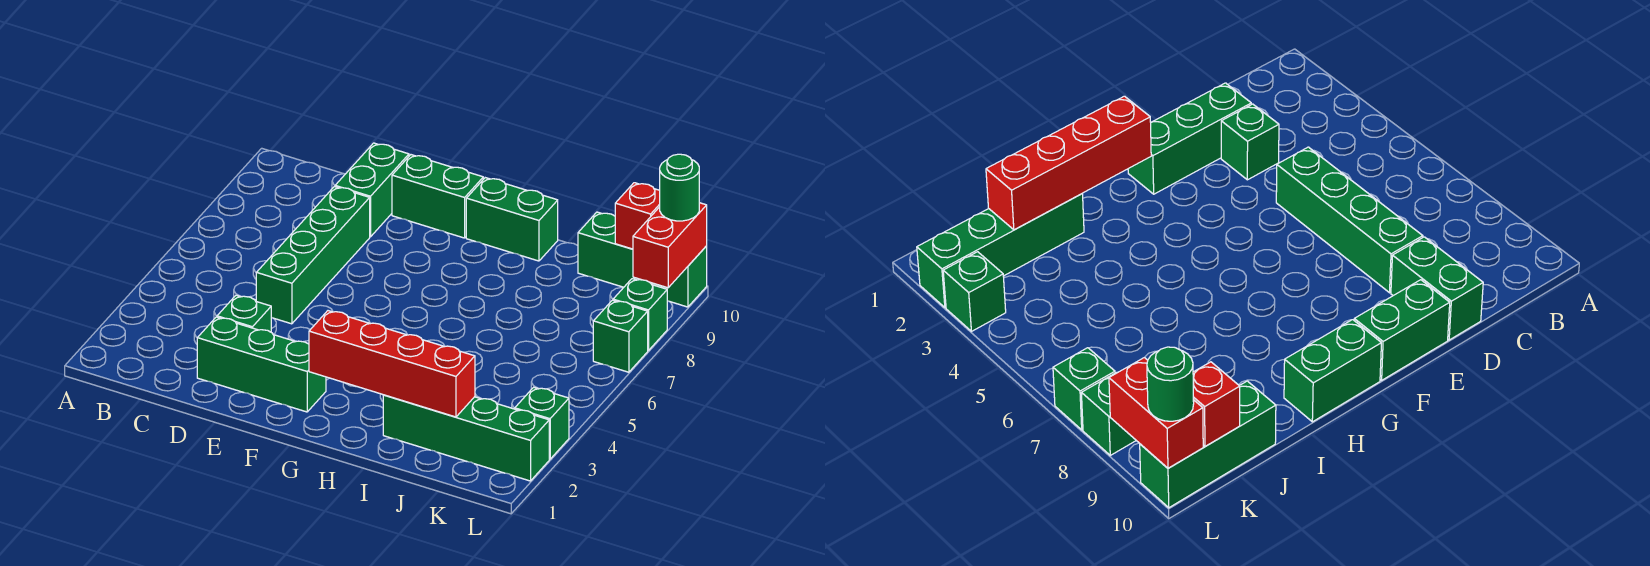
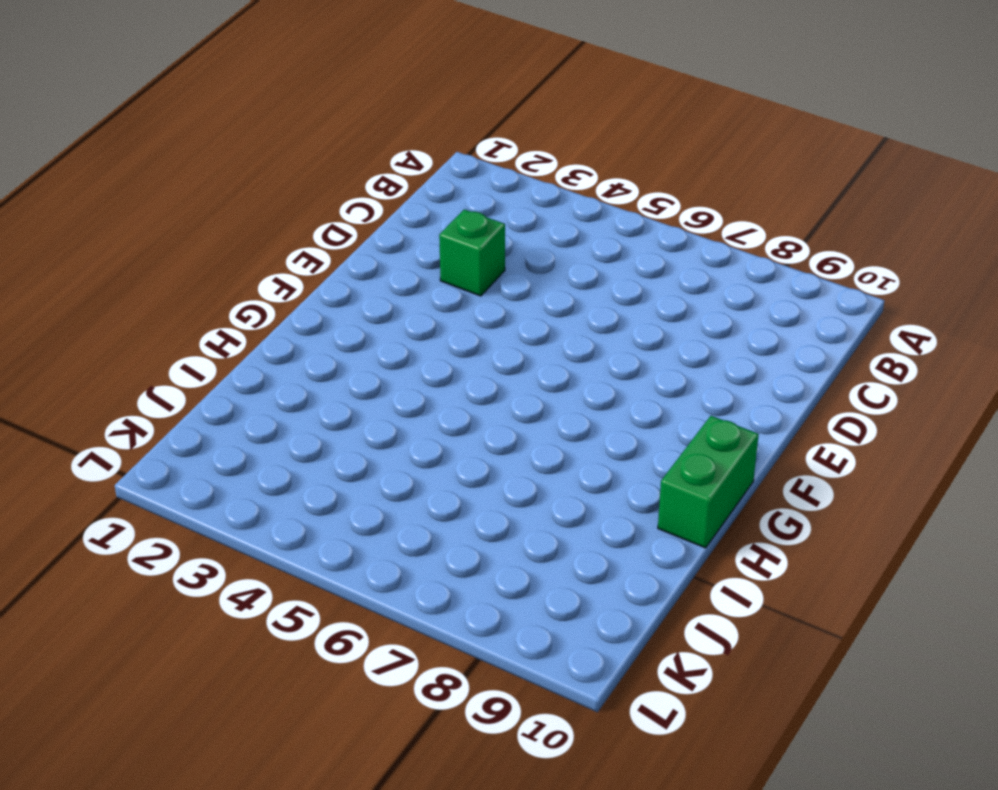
none -> green 1x3 brick [197,317,326,412]
none -> green 1x4 brick [256,187,370,324]
none -> green 1x2 brick [335,143,409,237]

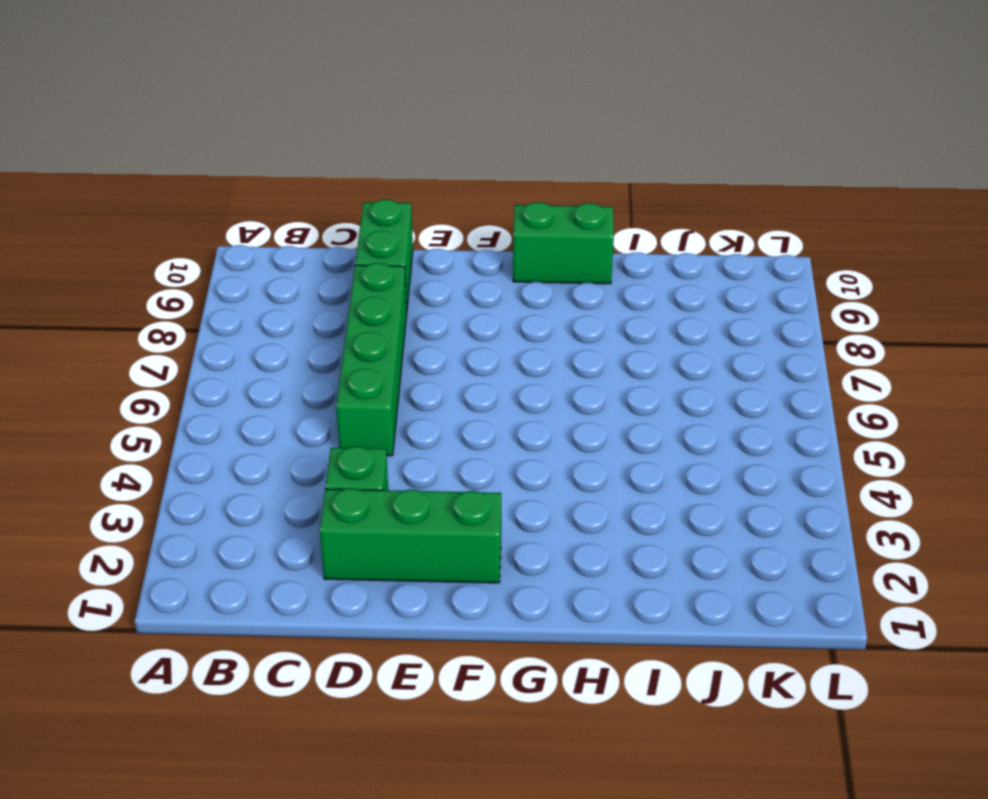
none -> green 1x2 brick [392,155,483,238]
none -> green 1x4 brick [383,395,549,481]
none -> green 1x3 brick [578,212,707,307]

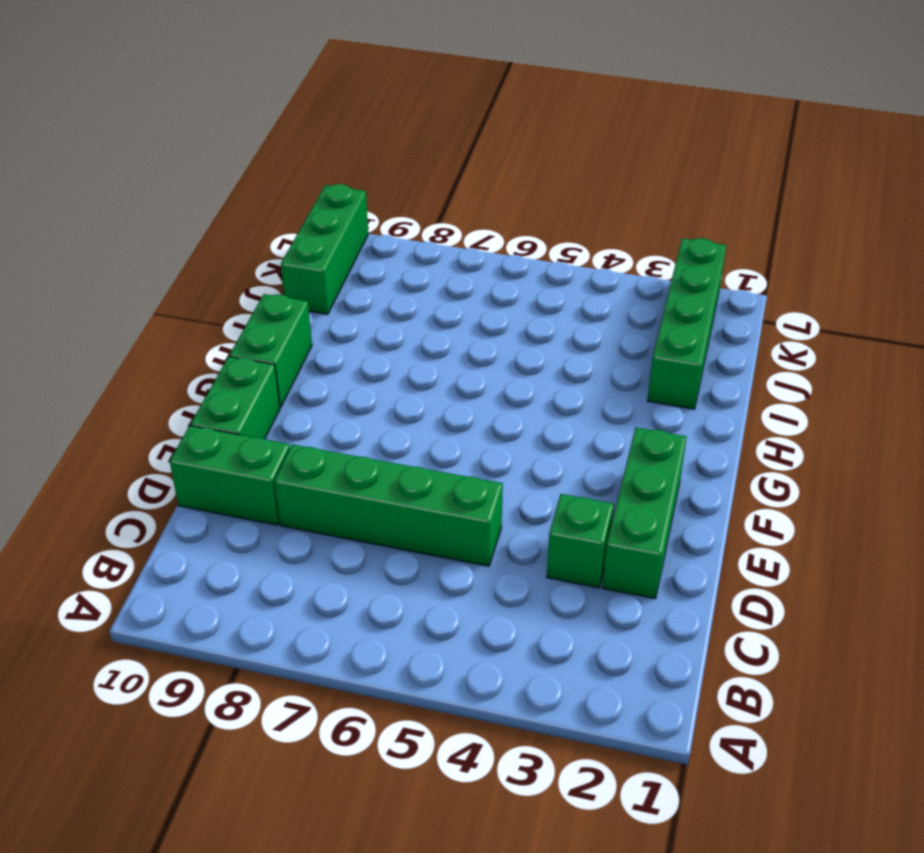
none -> green 1x1 brick [515,387,569,459]
none -> green 1x1 brick [593,300,648,372]
none -> green 1x1 brick [613,279,667,351]

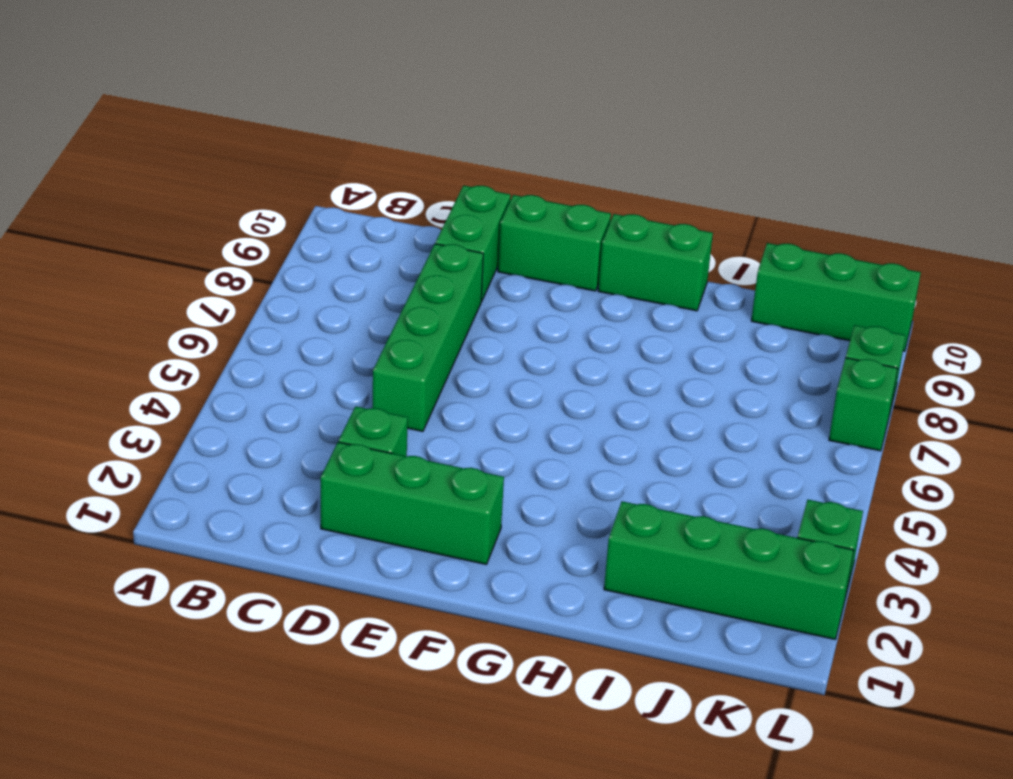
none -> red 1x4 brick [309,311,475,417]
none -> red 1x1 brick [615,183,660,249]
none -> red 1x2 brick [633,203,707,288]

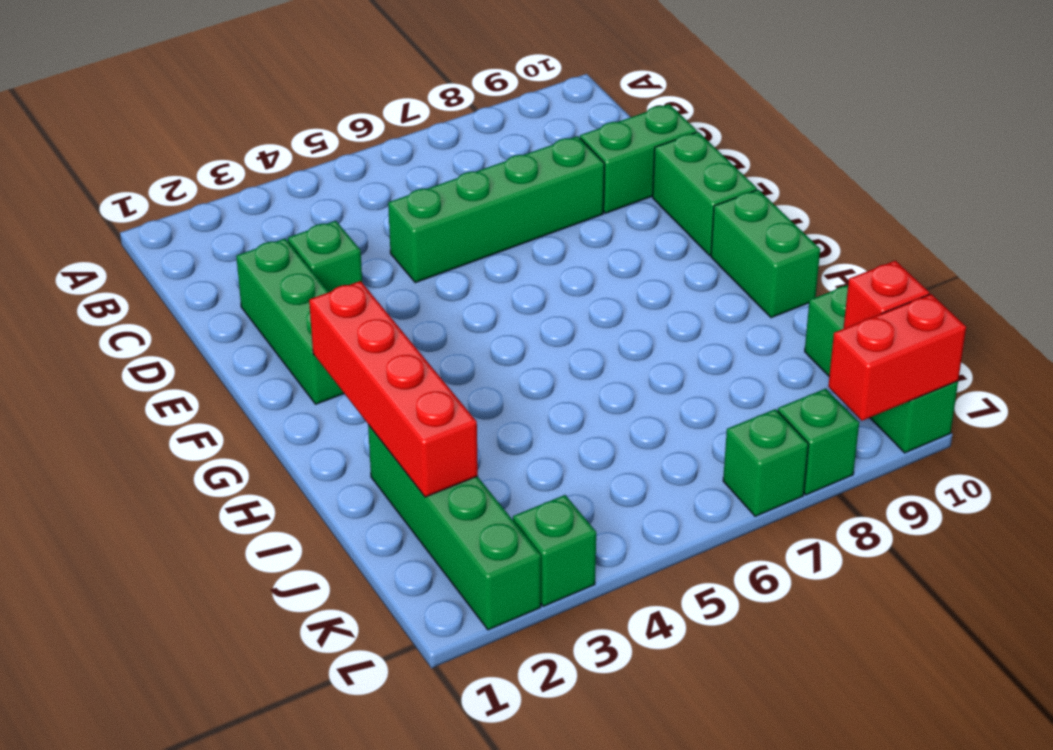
none -> green 1x1 round brick [660,154,699,221]

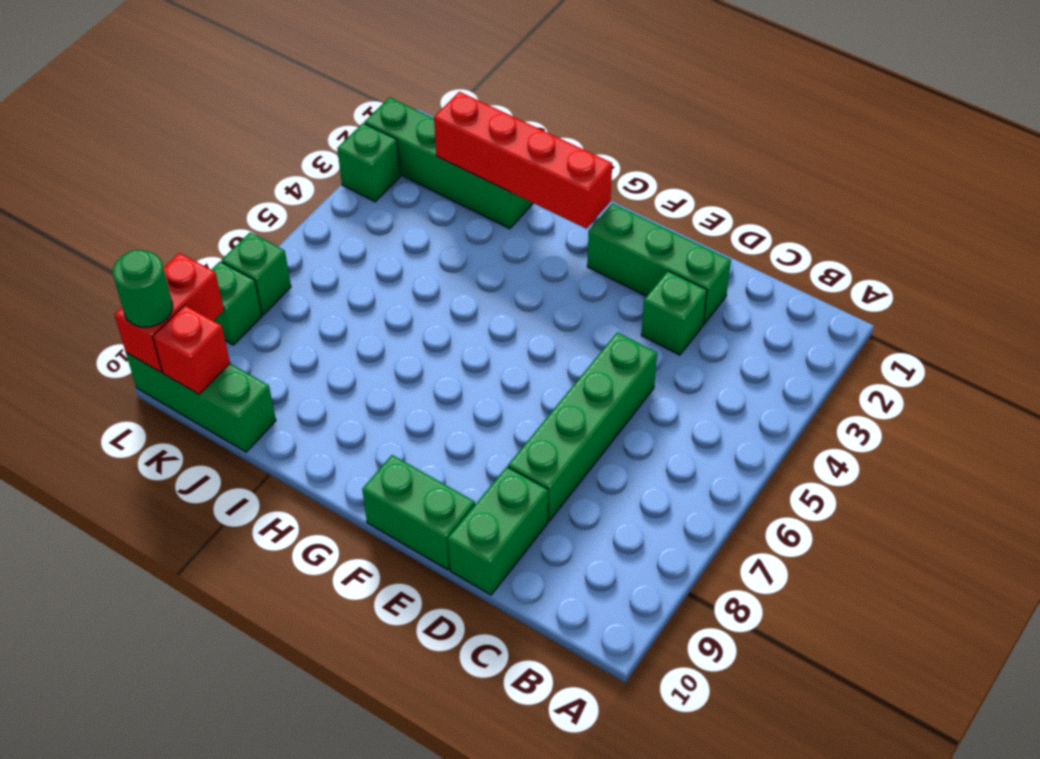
none -> green 1x2 brick [466,178,558,261]

